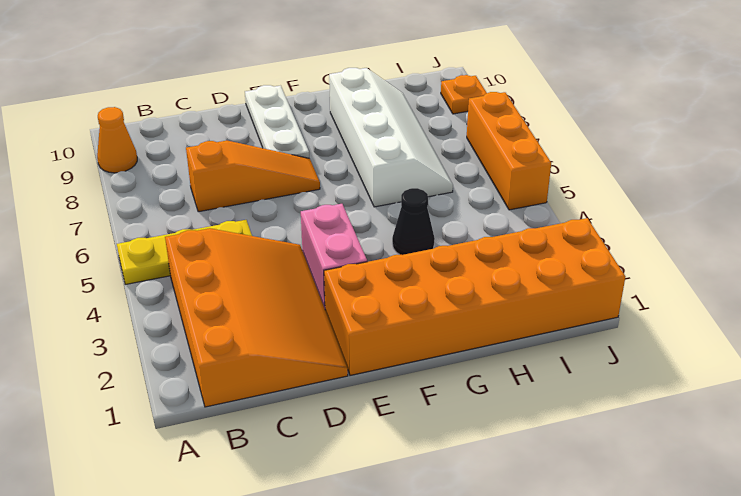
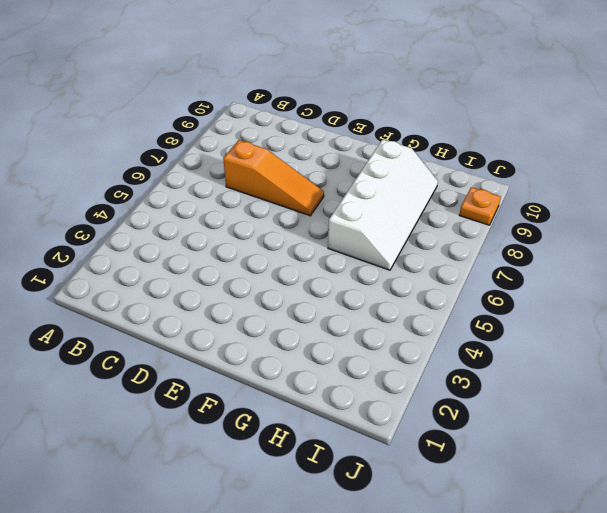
none -> yellow 1x3 plate [117,220,252,285]
none -> orange 1x1 cone [97,107,137,173]

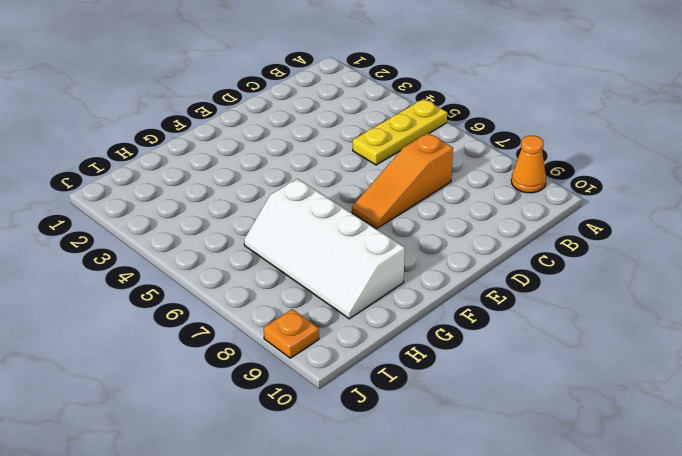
none -> orange 3x4 slope [165,228,348,407]
none -> orange 2x6 brick [324,218,625,375]

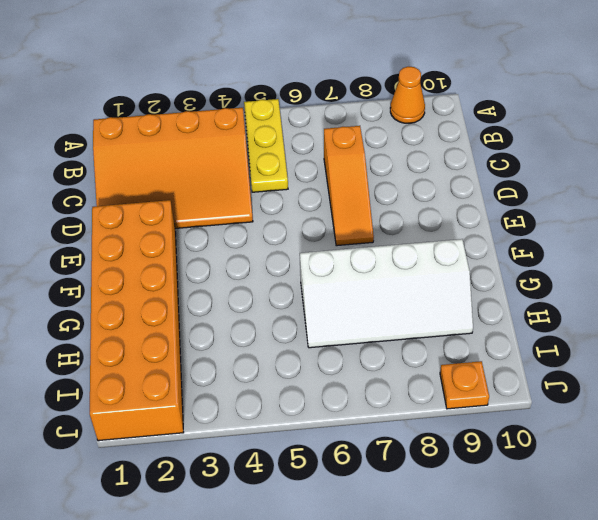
none -> pink 1x2 brick [301,204,368,308]
none -> white 1x3 plate [245,85,309,158]

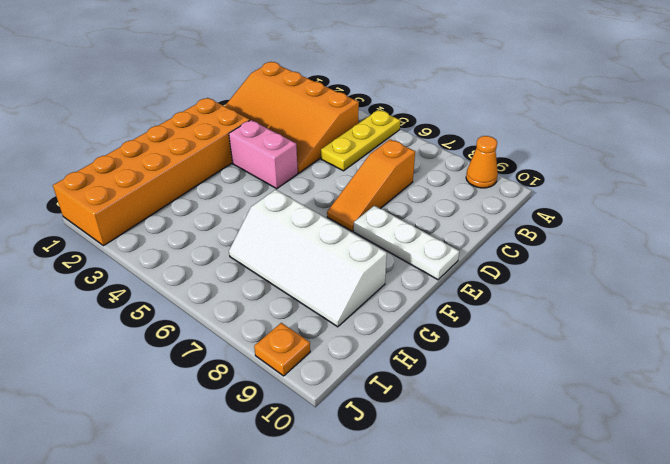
none -> black 1x1 cone [392,188,435,255]
none -> orange 1x3 brick [467,92,551,210]

